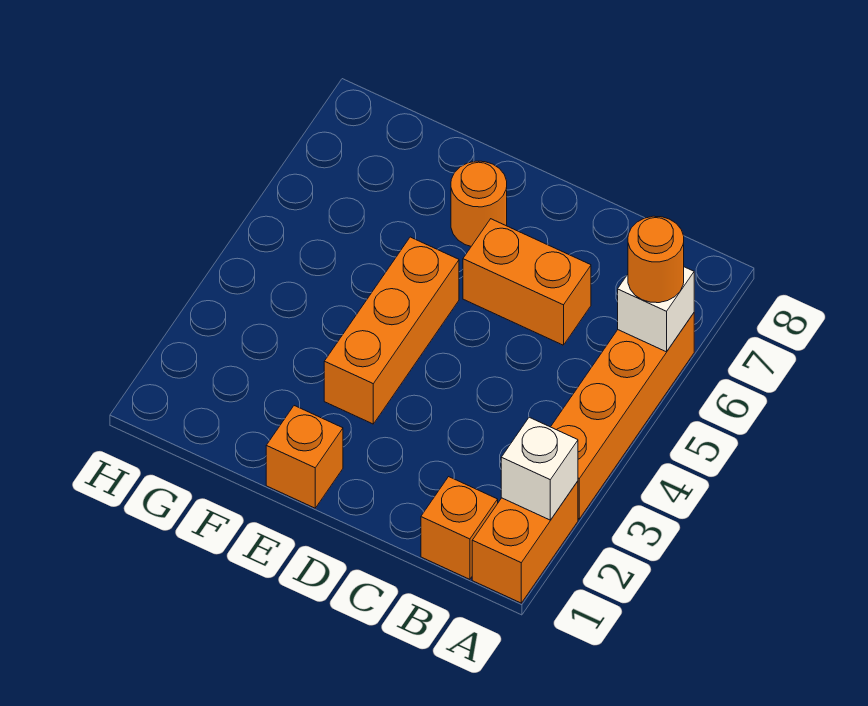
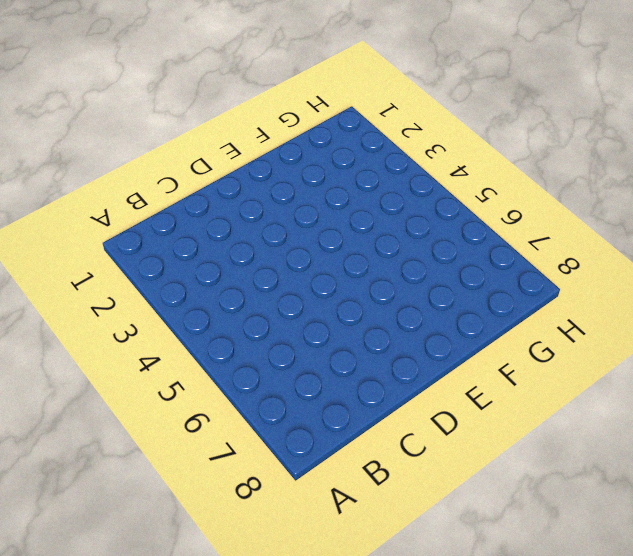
none -> orange 1x2 brick [472,481,578,603]
none -> orange 1x4 brick [551,313,694,519]

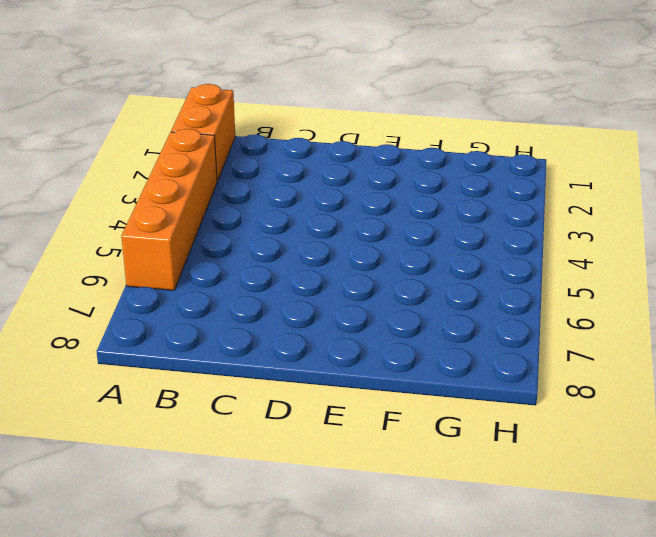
none -> orange 1x1 brick [421,477,498,579]
none -> orange 1x2 brick [463,219,591,345]

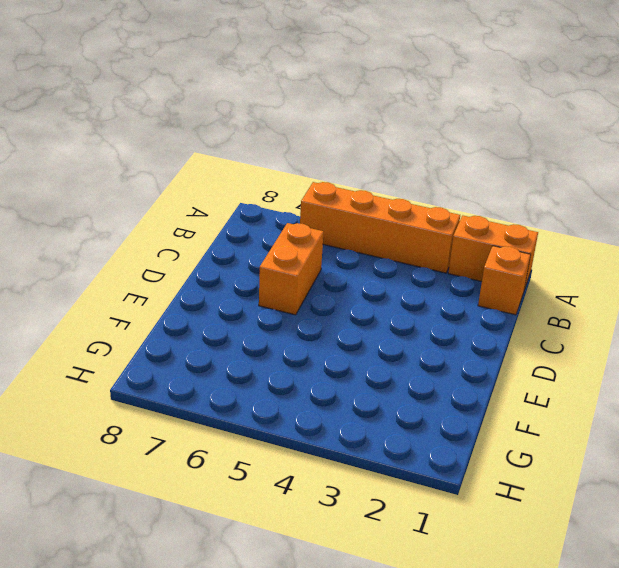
none -> orange 1x1 brick [266,406,343,508]
none -> orange 1x3 brick [324,237,459,424]

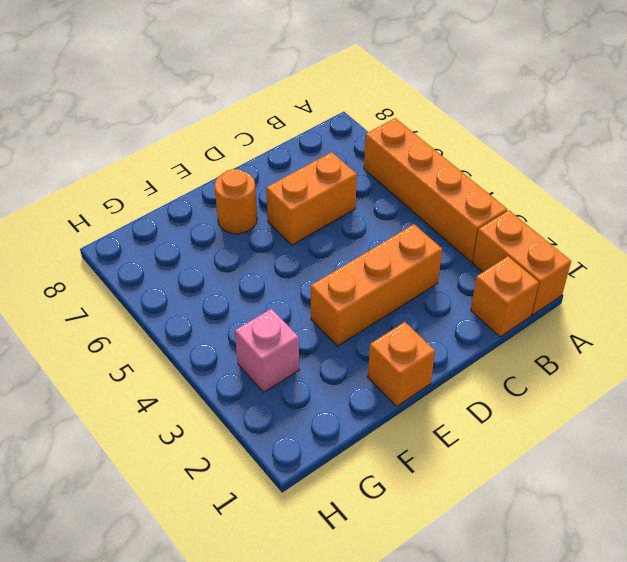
orange 1x3 brick [311,224,442,346] -> orange 1x3 brick turned to [324,237,459,424]
pink 1x1 brick [235,309,299,392] -> none
none -> white 1x1 brick [501,417,578,520]
none -> white 1x1 brick [618,267,694,352]

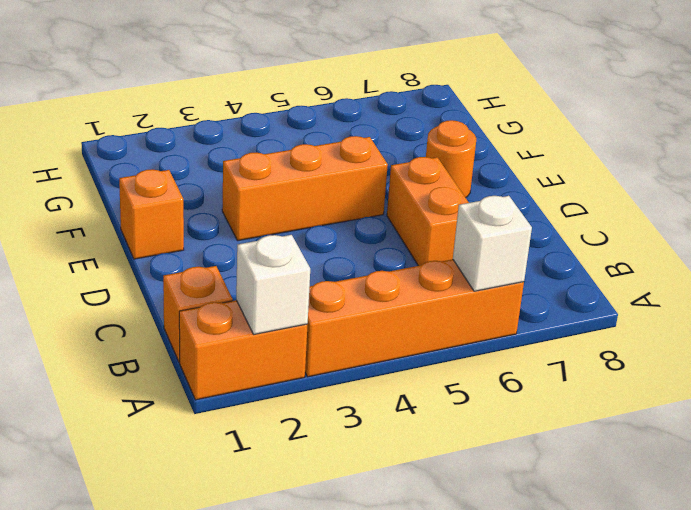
none -> orange 1x1 round brick [628,216,684,303]

